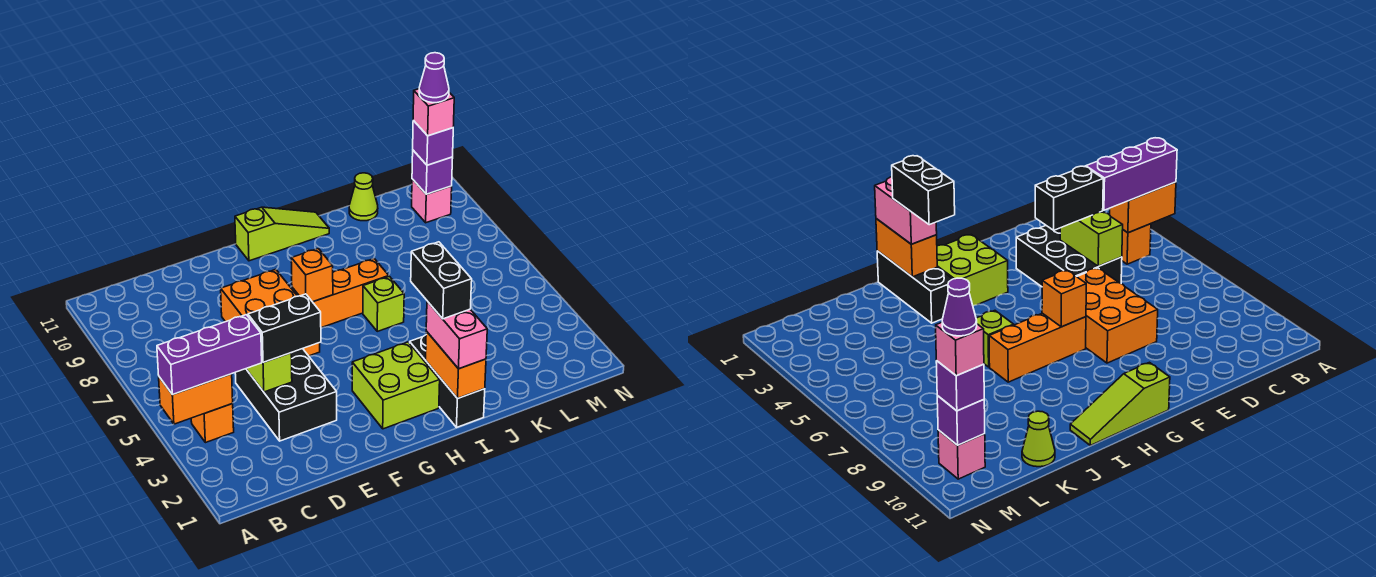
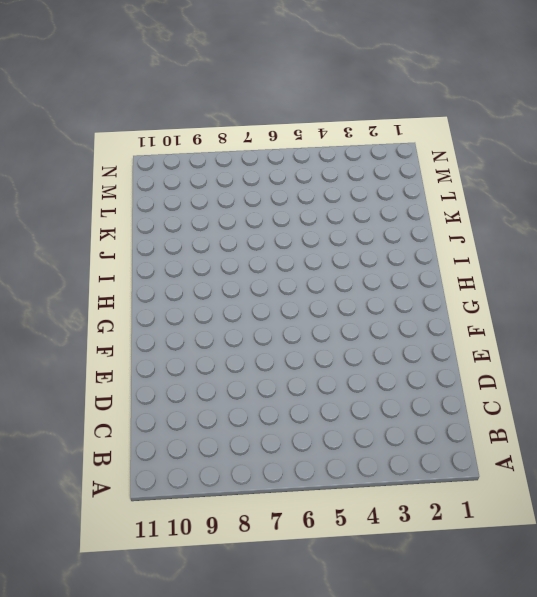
none -> orange 1x1 brick [191,404,234,443]
none -> black 2x3 brick [235,349,337,441]
none -> orange 2x3 brick [221,269,320,356]

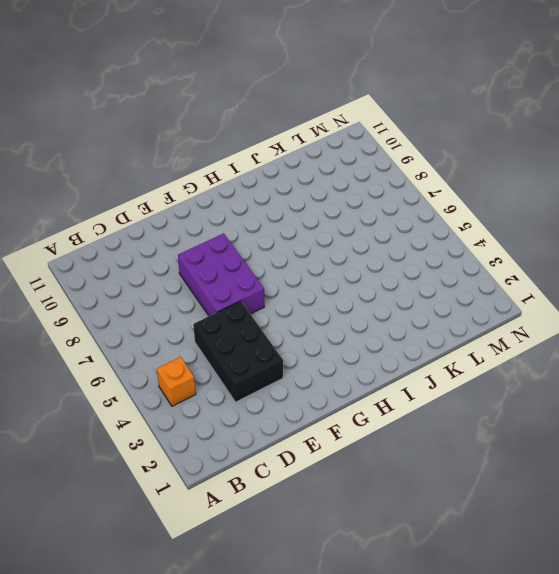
purple 2x3 brick [178,233,264,316] -> orange 2x3 brick [221,269,320,356]
none -> lime 2x2 brick [352,342,440,429]
none -> orange 1x3 brick [292,259,389,328]
none -> lime 1x3 slope [235,207,329,261]

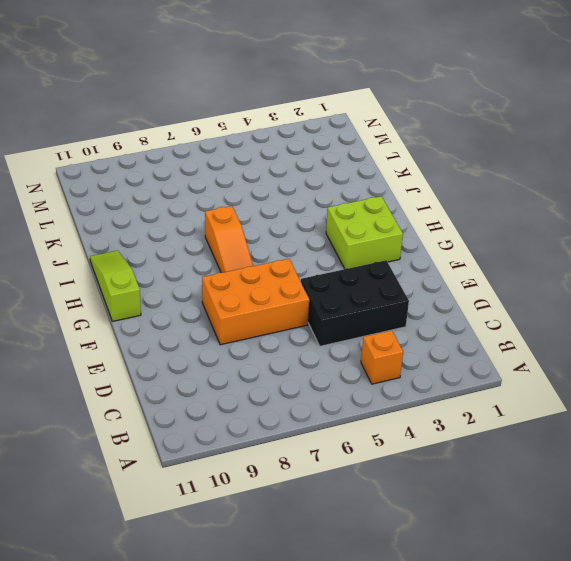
orange 1x3 slope [205,206,253,273] -> orange 1x3 brick [292,259,389,328]
none -> black 1x3 brick [410,335,485,428]
none -> lime 1x1 brick [363,277,404,331]
none -> lime 1x1 cone [349,173,378,221]

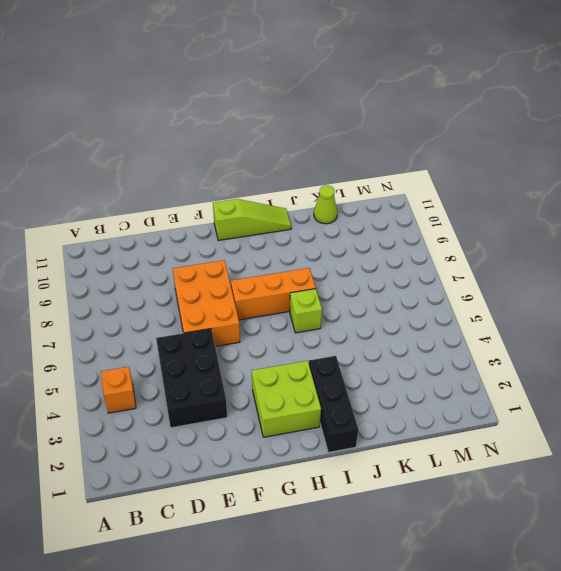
none -> pink 1x1 brick [412,179,452,223]
none -> orange 1x2 brick [159,374,233,424]
none -> lime 1x2 brick [246,353,292,392]

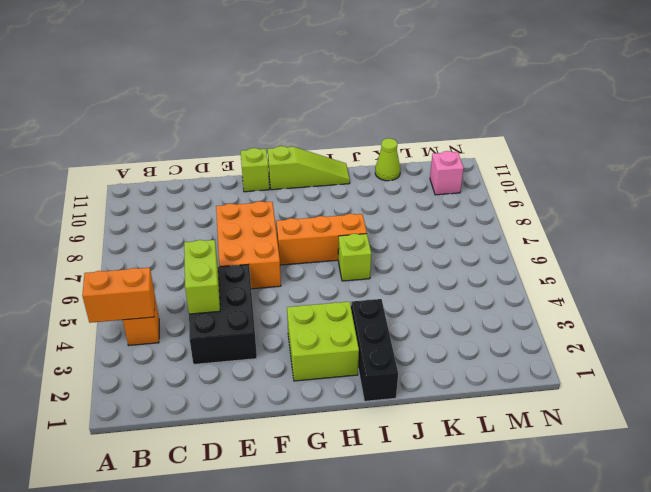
lime 1x1 brick [241,148,269,192] -> none
none -> orange 1x1 brick [291,248,333,302]
none -> orange 1x2 brick [426,331,486,399]
none -> purple 1x1 brick [412,150,453,194]

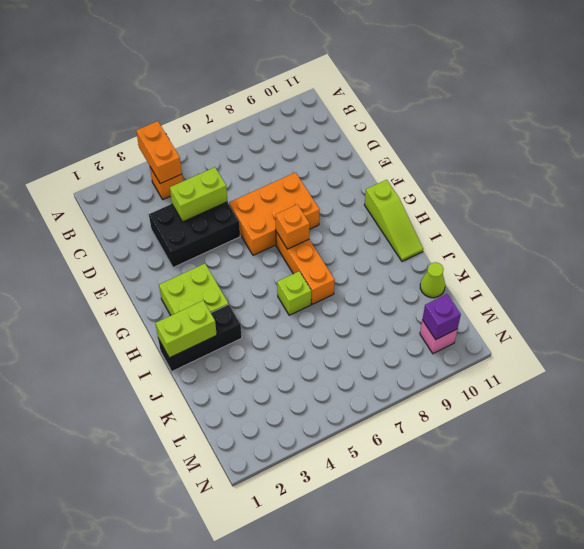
lime 1x2 brick [155,301,217,358] -> orange 1x2 brick [426,331,486,399]
none -> purple 1x3 brick [157,315,262,395]
none -> black 1x2 brick [248,294,321,362]
none -> pink 1x2 brick [426,301,487,369]

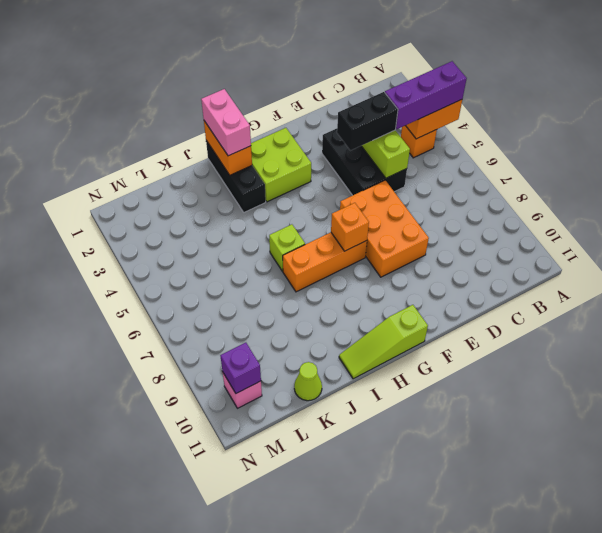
none -> purple 1x1 brick [413,121,453,165]
none -> black 1x2 brick [411,242,472,319]
none -> pink 1x1 brick [413,89,454,136]

